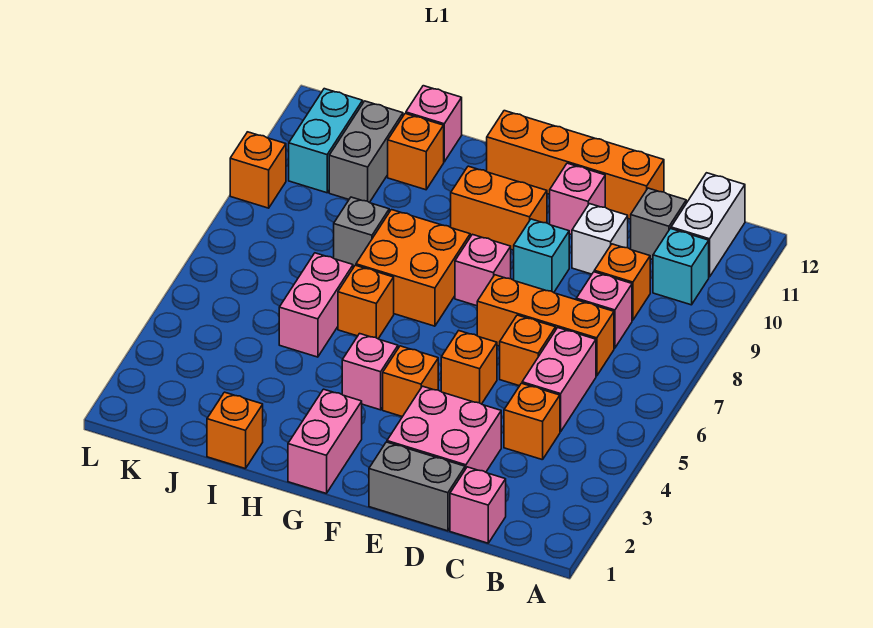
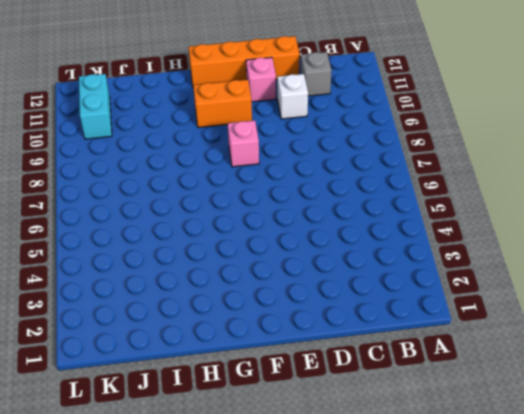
none -> cyan 1x1 brick [653,228,709,305]
none -> white 1x2 brick [671,173,745,277]
none -> pink 1x1 brick [450,467,506,543]
none -> orange 1x1 brick [504,383,560,460]

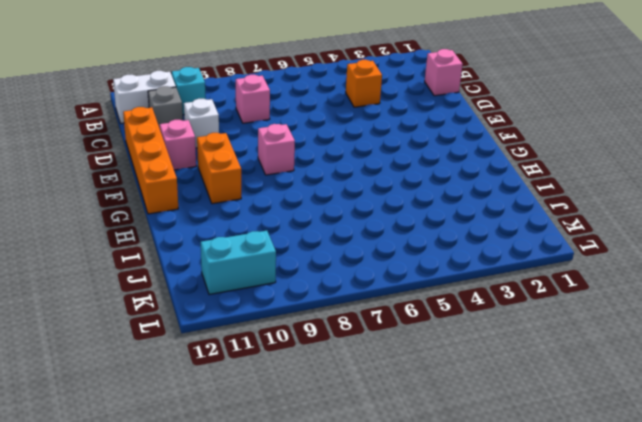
none -> pink 1x2 brick [522,328,596,432]
none -> orange 1x3 brick [477,275,614,376]
none -> orange 1x1 brick [594,244,650,320]
none -> grey 1x2 brick [369,442,465,531]

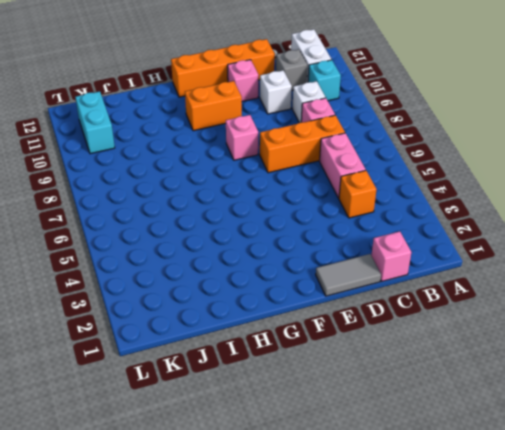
white 1x1 brick [292,81,326,123] -> orange 1x1 brick [594,244,650,320]
grey 1x2 tile [316,254,381,296] -> grey 1x2 brick [369,442,465,531]
none -> pink 2x2 brick [387,386,501,472]
none -> orange 1x1 brick [500,315,556,386]
none -> orange 1x1 brick [441,331,497,404]
none -> cyan 1x1 brick [514,219,569,292]

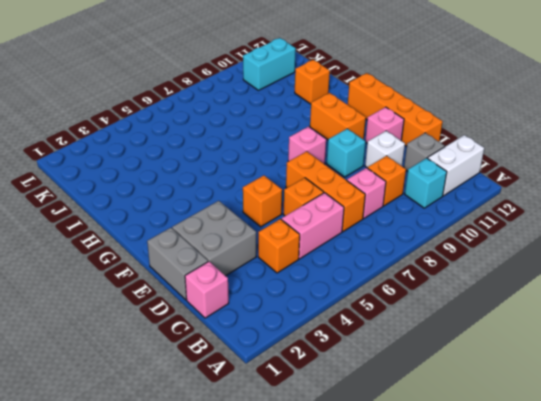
grey 2x2 brick [172,201,256,276] -> pink 2x2 brick [387,386,501,472]
none -> orange 1x1 brick [383,346,438,417]
none -> pink 1x2 brick [288,389,362,493]
none -> pink 1x1 brick [342,334,398,410]
none -> orange 2x2 brick [356,210,470,326]

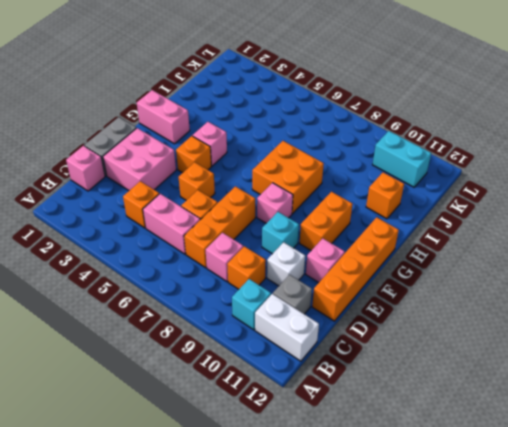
none -> orange 1x1 brick [338,265,394,339]
none -> orange 1x1 brick [207,392,263,469]
none -> pink 1x2 brick [279,253,353,357]
none -> grey 1x1 brick [334,197,389,268]

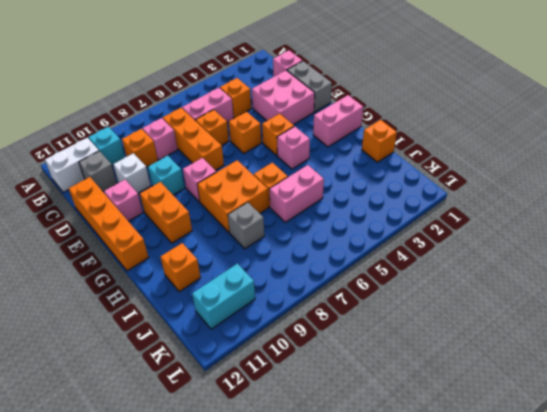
none -> pink 1x1 brick [406,86,462,162]
none -> grey 1x2 brick [329,101,403,202]
none -> orange 1x1 brick [230,132,286,208]

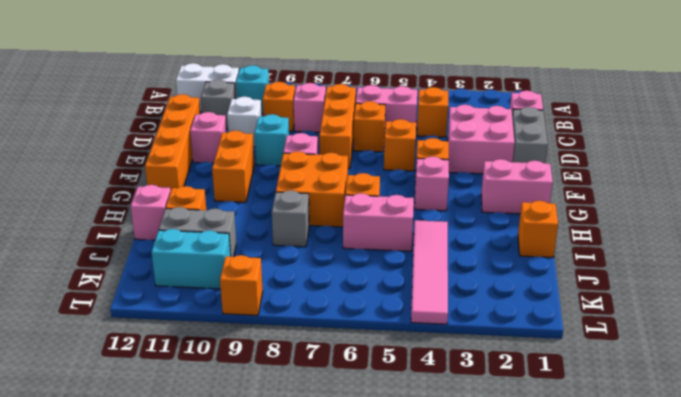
pink 1x4 tile [411,220,448,324] -> none

